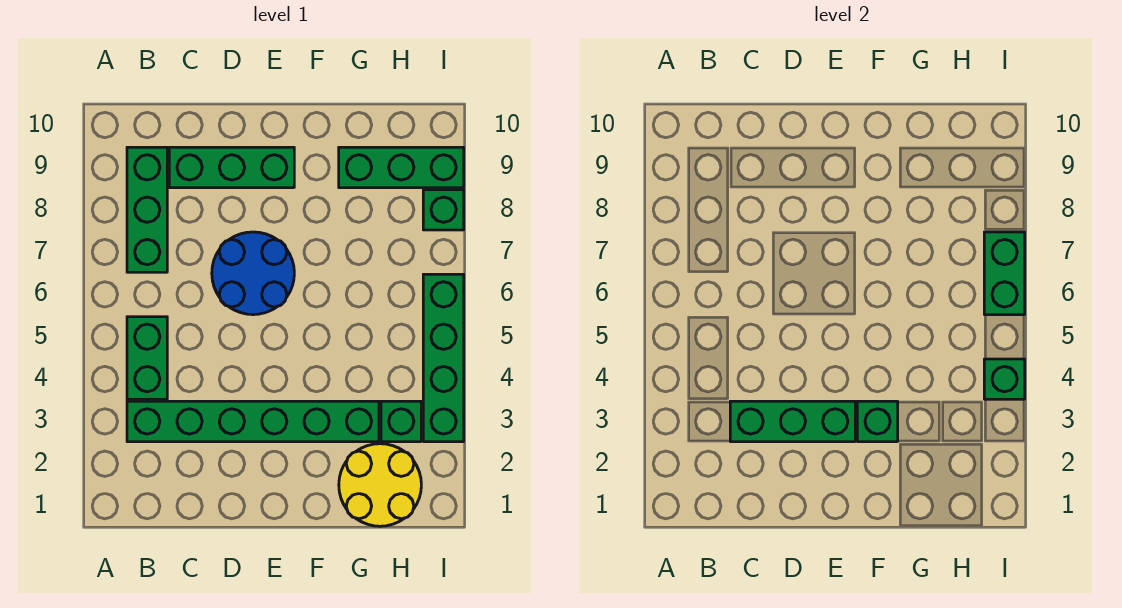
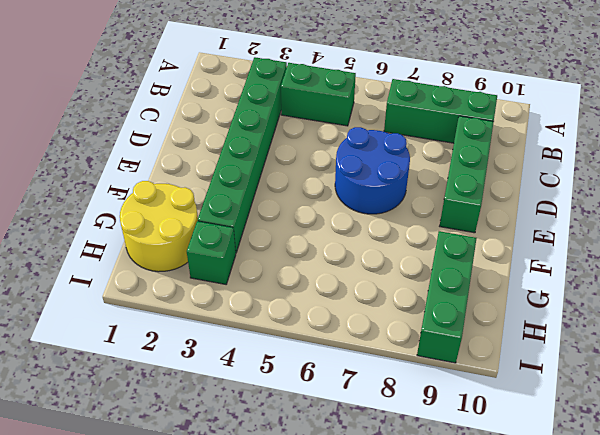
none -> green 1x4 brick [423,274,464,442]
none -> green 1x1 brick [423,190,464,230]
none -> green 1x3 brick [730,401,855,442]

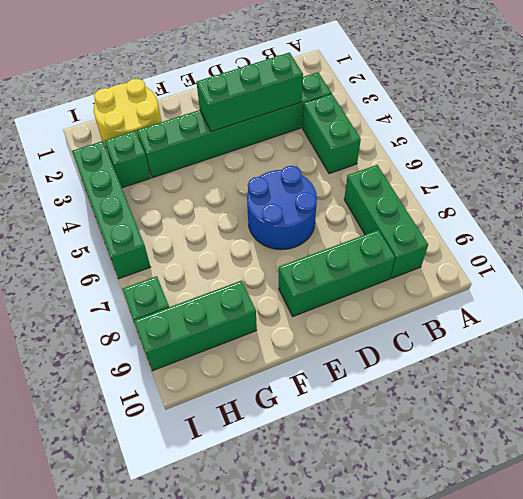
none -> green 1x1 brick [857,401,898,442]
none -> green 1x1 brick [984,359,1025,399]
none -> green 1x2 brick [984,232,1025,315]

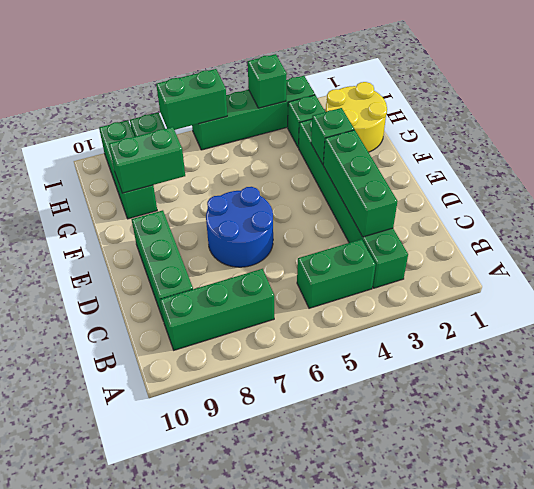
green 1x2 brick [109,127,185,193] -> none

